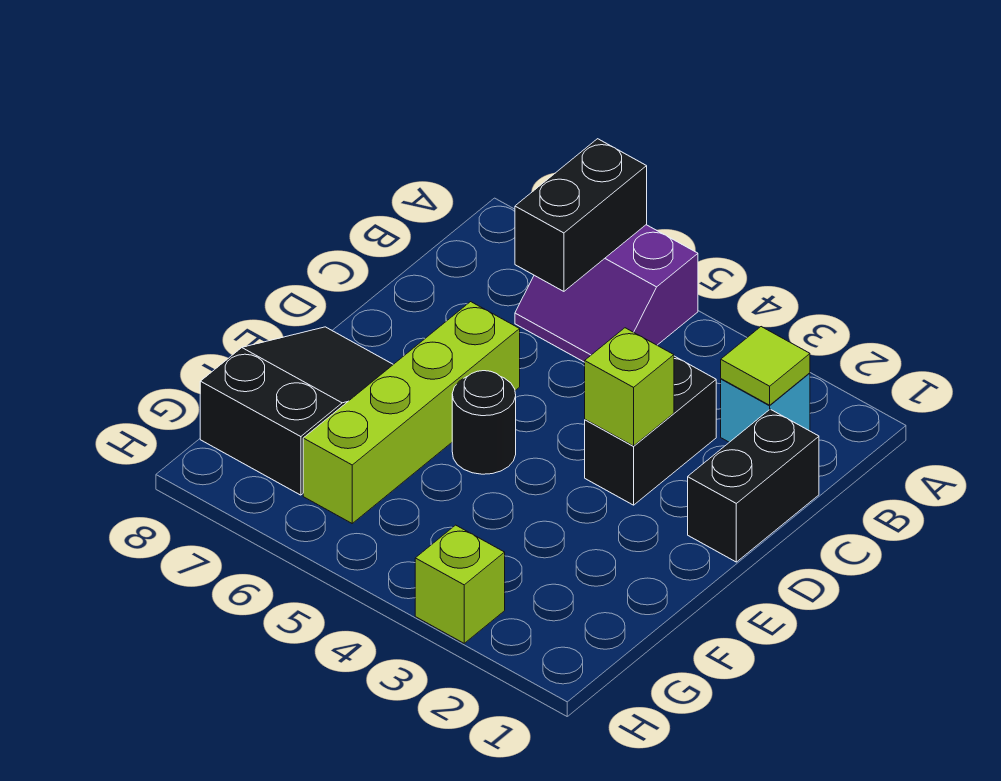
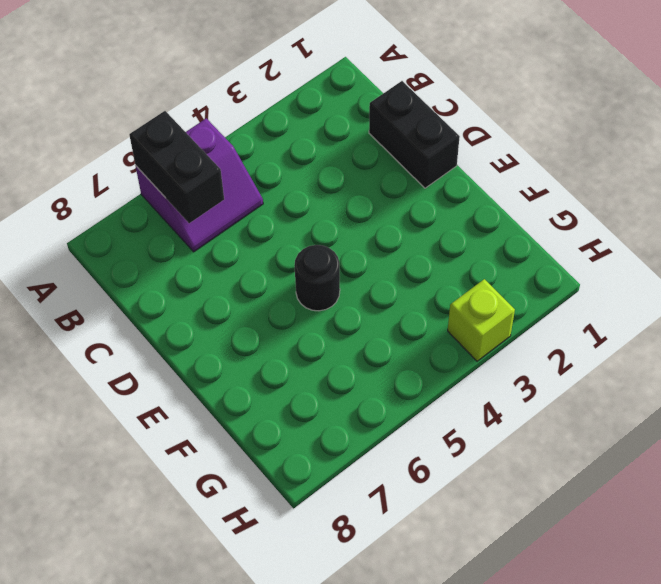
none -> cyan 1x1 brick [721,373,810,442]
none -> black 1x2 brick [585,356,716,505]

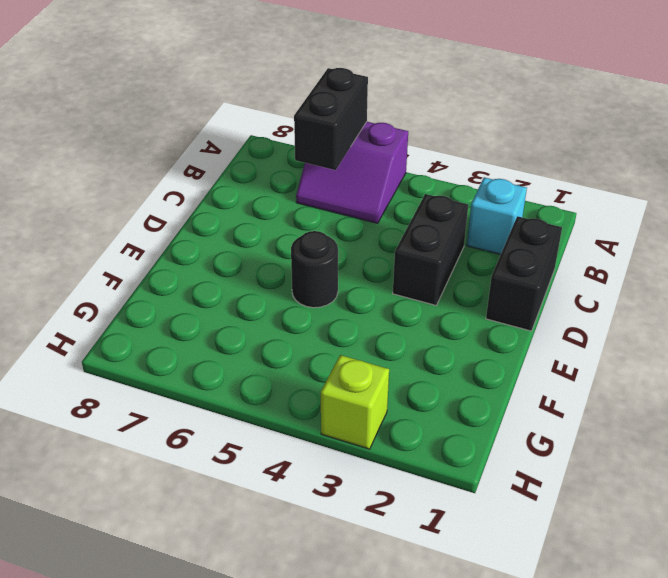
none -> lime 1x4 brick [303,302,520,523]
none -> black 2x3 slope [200,327,393,495]

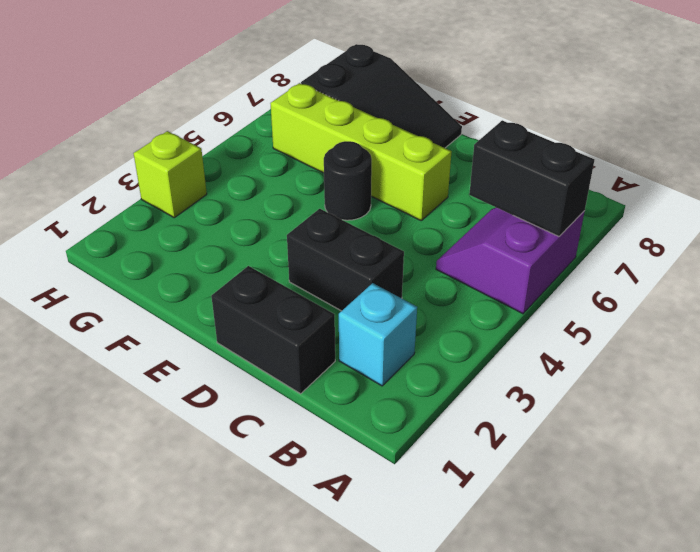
none -> lime 1x1 tile [721,327,810,405]
none -> lime 1x1 brick [585,328,674,446]

